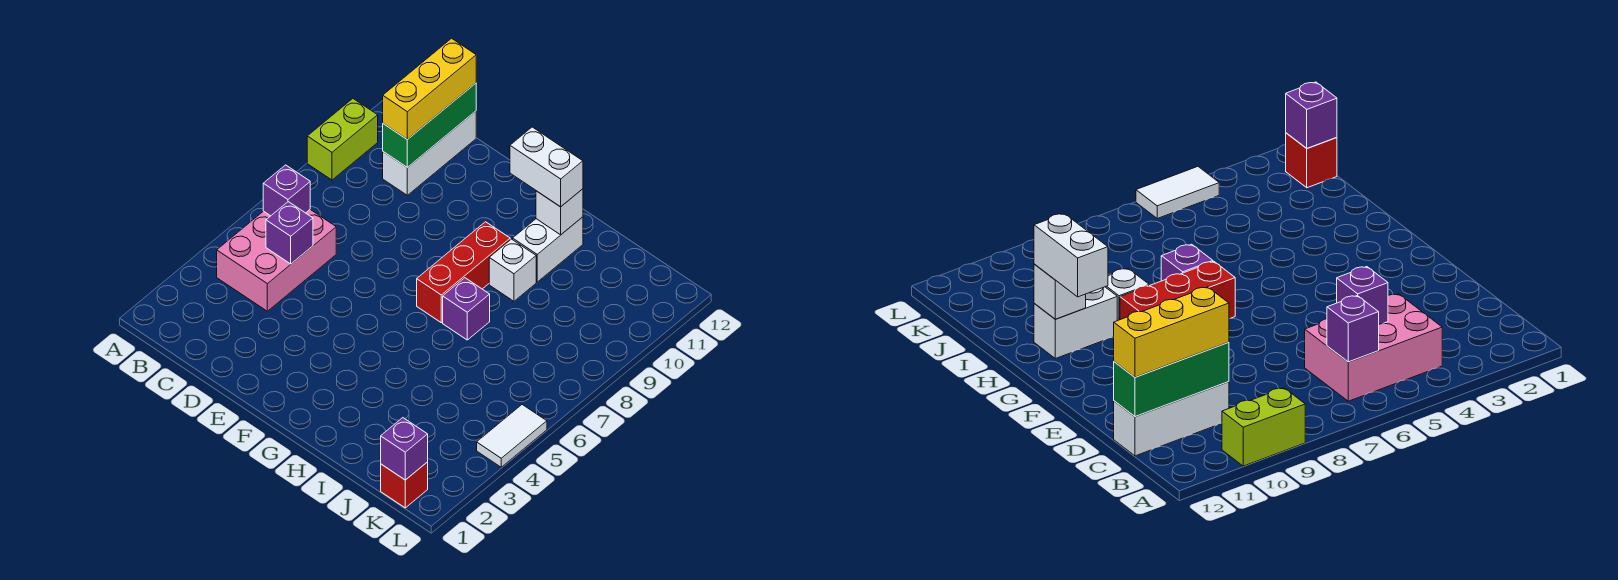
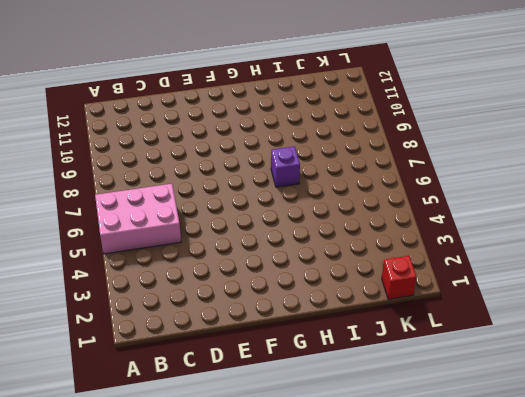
pink 2x3 brick [95,184,181,254] -> pink 2x3 brick turned to [217,210,336,311]
none -> lime 1x2 brick [307,99,378,180]
none -> white 1x3 brick [383,111,476,195]
none -> red 1x3 brick [417,222,510,323]

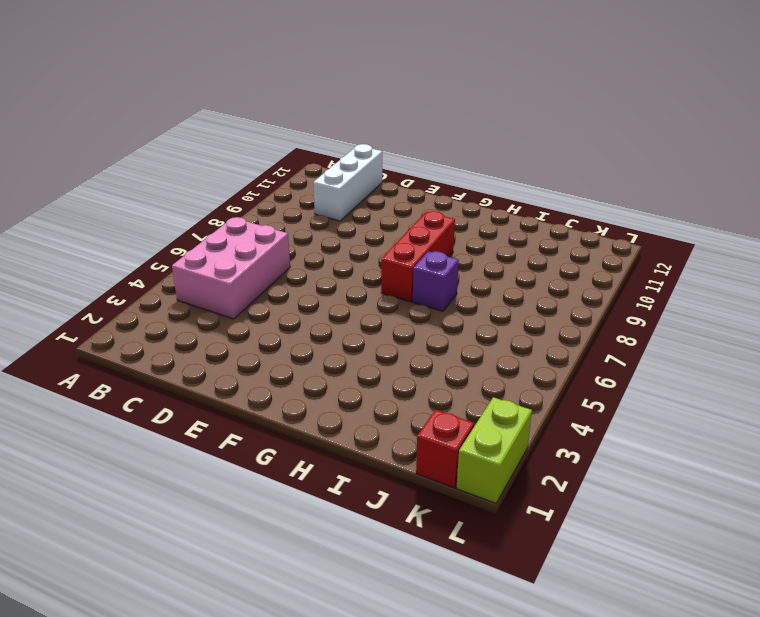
lime 1x2 brick [457,397,532,503] -> lime 1x2 brick moved to [307,99,378,180]
none -> white 1x1 brick [489,239,536,301]
none -> white 1x2 brick [513,217,583,282]
none -> white 1x2 tile [477,405,547,467]

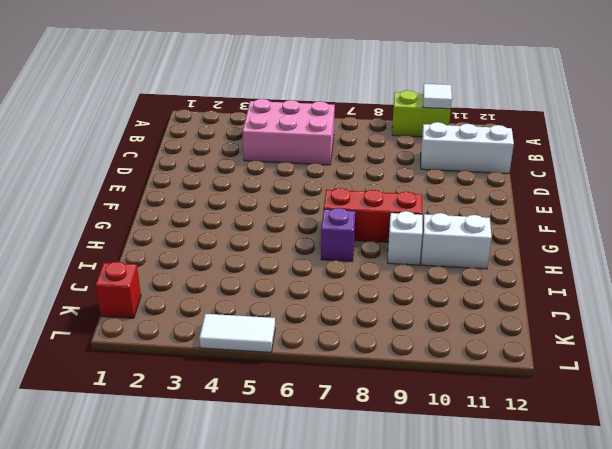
white 1x1 tile [423,84,452,109] -> none
none -> purple 1x1 brick [263,165,310,216]
none -> purple 1x1 brick [266,202,313,264]
none -> green 1x3 brick [383,83,476,168]

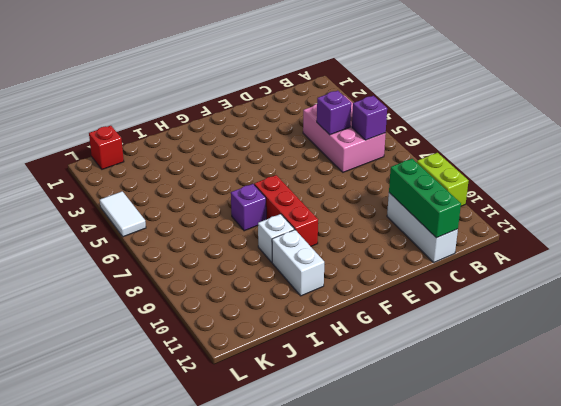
none -> white 1x1 brick [536,189,583,235]
none -> purple 1x1 brick [381,418,428,480]
none -> yellow 1x3 brick [383,38,476,139]

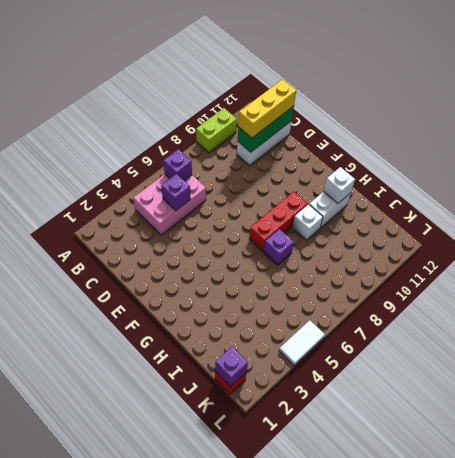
none -> white 1x2 brick [510,127,583,207]

